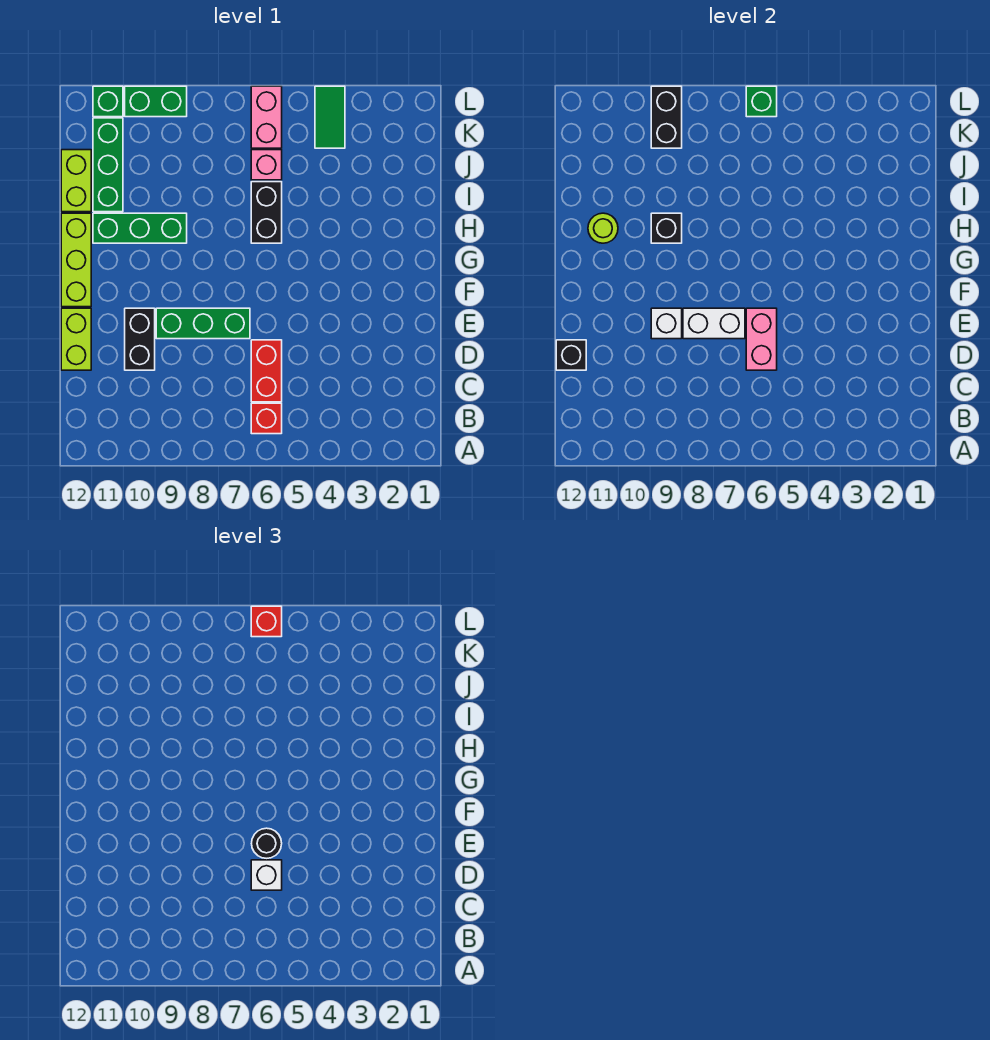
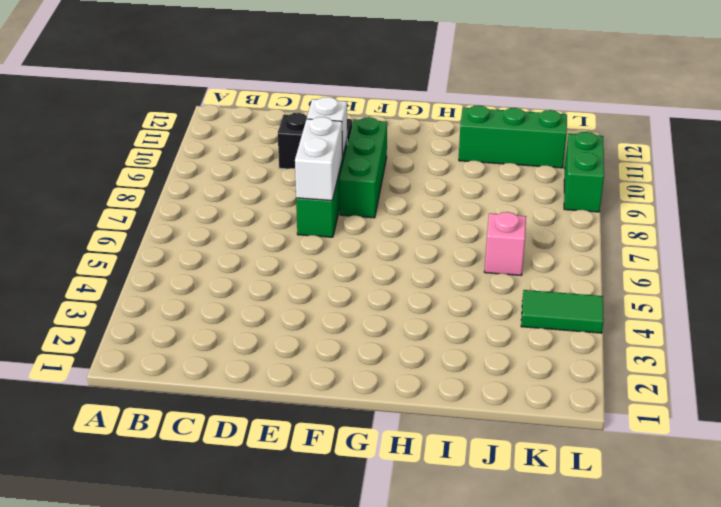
green 1x3 brick [339,117,387,218] -> green 1x3 brick moved to [93,213,187,243]
none -> red 1x1 brick [251,403,282,434]
none -> red 1x2 brick [251,340,282,402]
none -> lime 1x2 brick [61,308,91,370]

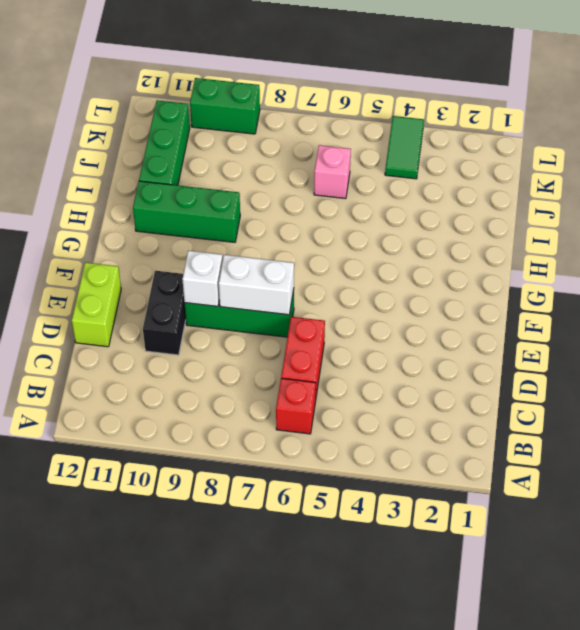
none -> lime 1x3 brick [61,213,91,307]
none -> black 1x2 brick [251,182,282,243]
none -> lime 1x2 brick [61,150,91,212]

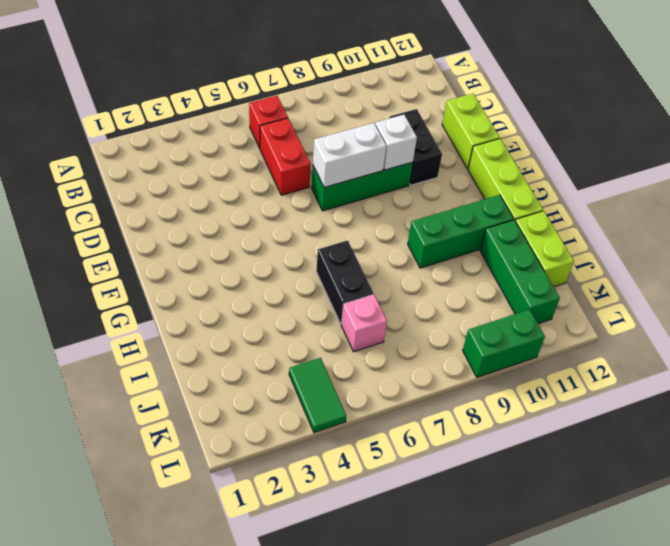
none -> pink 1x2 brick [251,86,282,148]
none -> green 1x1 brick [93,86,123,117]
none -> pink 1x2 brick [746,308,777,370]

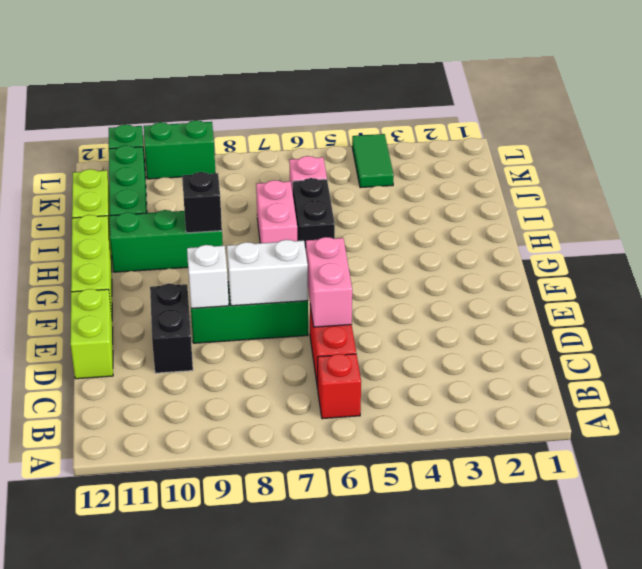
pink 1x2 brick [256,180,297,243] -> pink 1x2 brick moved to [251,86,282,148]
none -> black 1x1 brick [556,340,586,370]
none -> lime 1x1 round brick [588,213,618,243]
none -> black 1x2 brick [651,86,682,148]

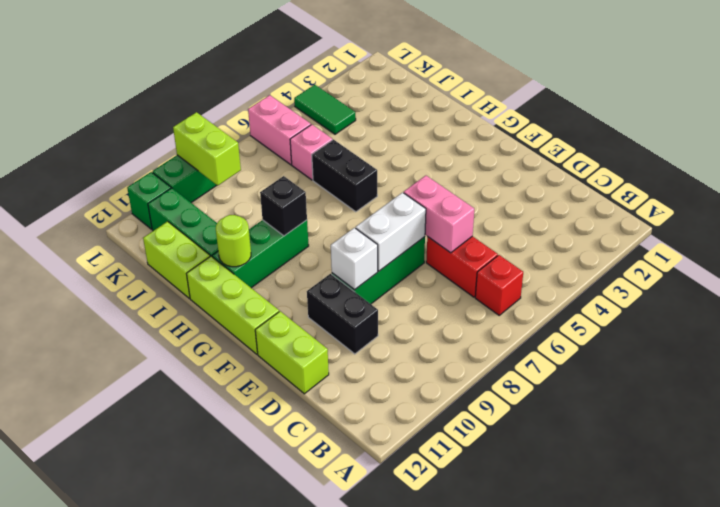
lime 1x2 brick [173,112,241,185] -> black 1x2 brick [651,86,682,148]
none -> black 1x1 brick [556,340,586,370]
none -> green 1x1 brick [746,86,777,117]
none -> white 1x1 brick [251,860,282,890]

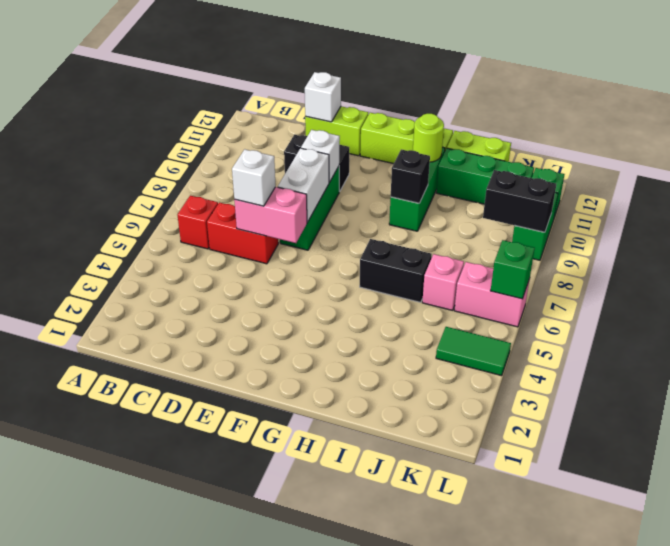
white 1x1 brick [305,72,341,122] -> black 1x1 brick [556,340,586,370]
none -> black 1x1 round brick [252,828,282,858]
none -> red 1x1 brick [251,606,282,637]

